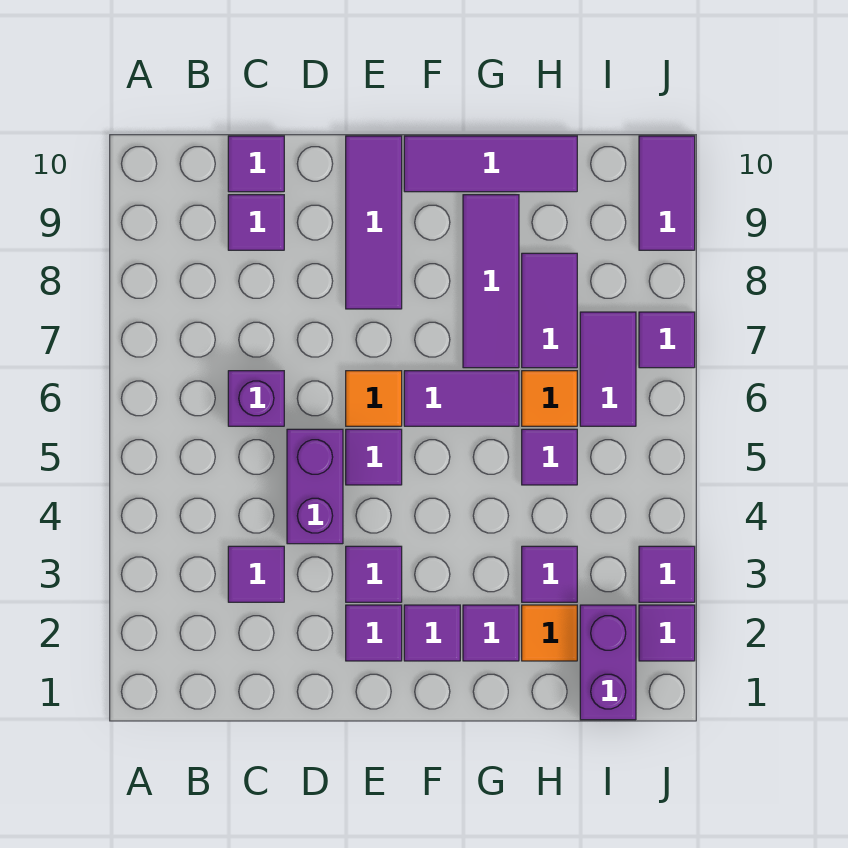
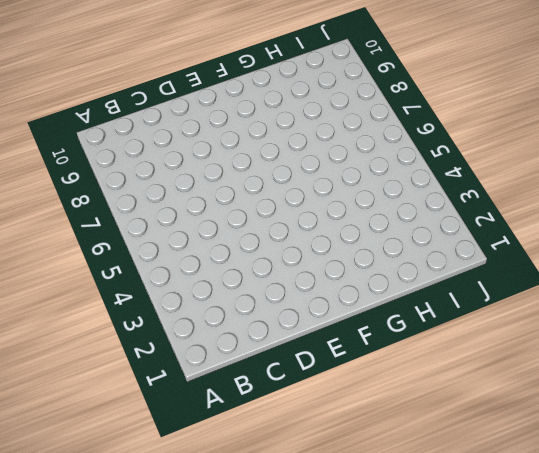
none -> purple 1x1 tile [228,546,284,602]
none -> purple 1x1 brick [228,371,284,426]
none -> purple 1x1 tile [228,195,284,250]

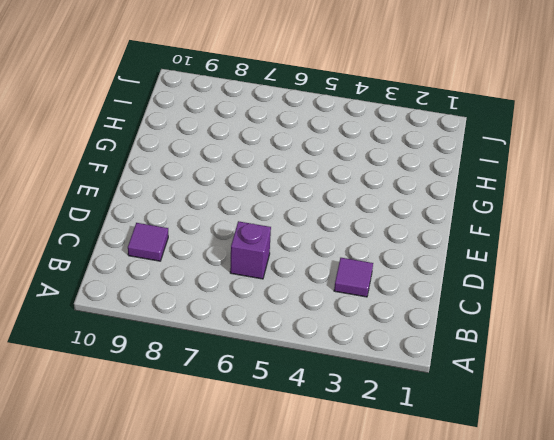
none -> purple 1x1 tile [228,136,284,192]
none -> purple 1x2 brick [287,429,343,544]
none -> purple 1x1 tile [346,605,402,661]

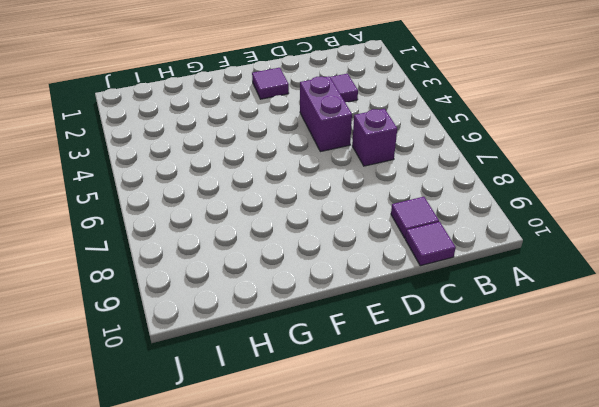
none -> purple 1x1 tile [346,546,402,602]
none -> purple 1x1 tile [346,429,402,485]
none -> orange 1x1 tile [346,371,402,426]

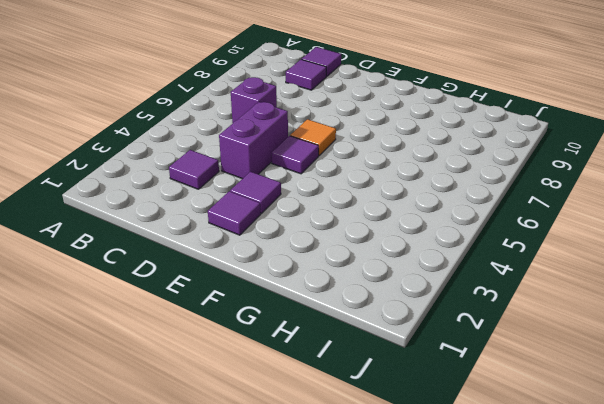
none -> purple 1x3 tile [346,136,402,309]
none -> purple 1x1 tile [404,605,460,661]
none -> purple 1x2 tile [404,371,519,426]

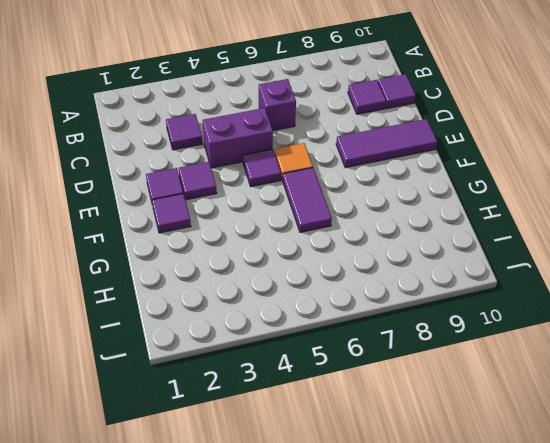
none -> purple 1x3 tile [404,136,577,192]
none -> purple 1x1 tile [463,605,519,661]
none -> purple 1x3 tile [463,195,519,368]

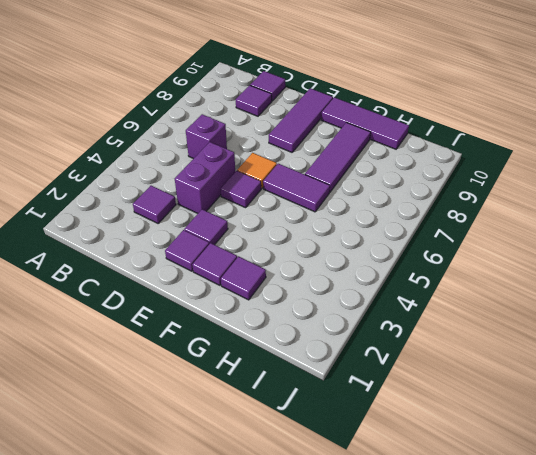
none -> orange 1x1 tile [522,605,577,661]
none -> purple 1x1 tile [522,546,577,602]
none -> purple 1x1 tile [522,429,577,485]

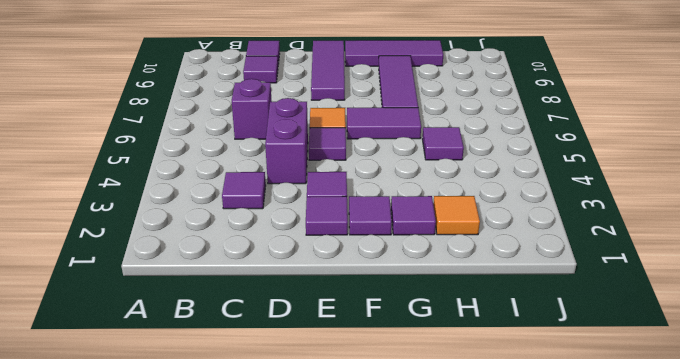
none -> purple 1x1 tile [522,546,577,602]
none -> orange 1x1 tile [522,371,577,426]
none -> purple 1x2 tile [522,253,577,368]

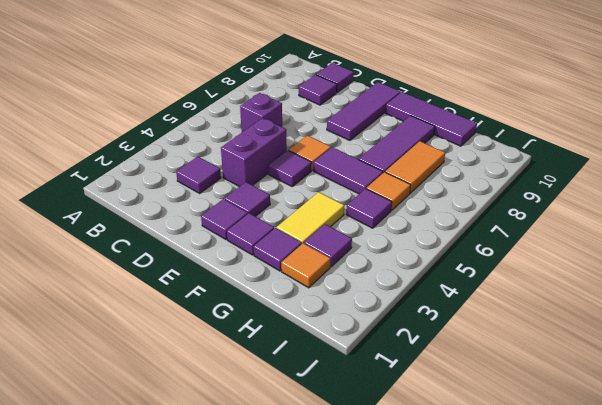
yellow 1x2 tile [277,192,344,244] -> none
orange 1x2 tile [385,141,445,193] -> purple 1x2 tile [522,253,577,368]
none -> purple 1x2 brick [580,605,636,720]
none -> purple 1x2 tile [580,312,636,426]
none -> purple 1x1 tile [639,605,695,661]

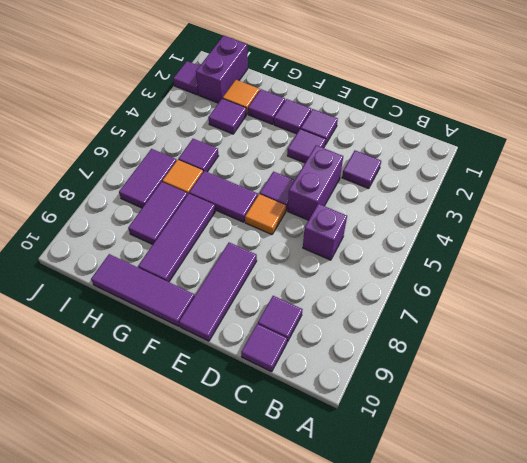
none -> purple 1x1 tile [639,546,695,602]
none -> purple 1x1 tile [639,312,695,368]
none -> purple 1x2 tile [639,136,695,250]

